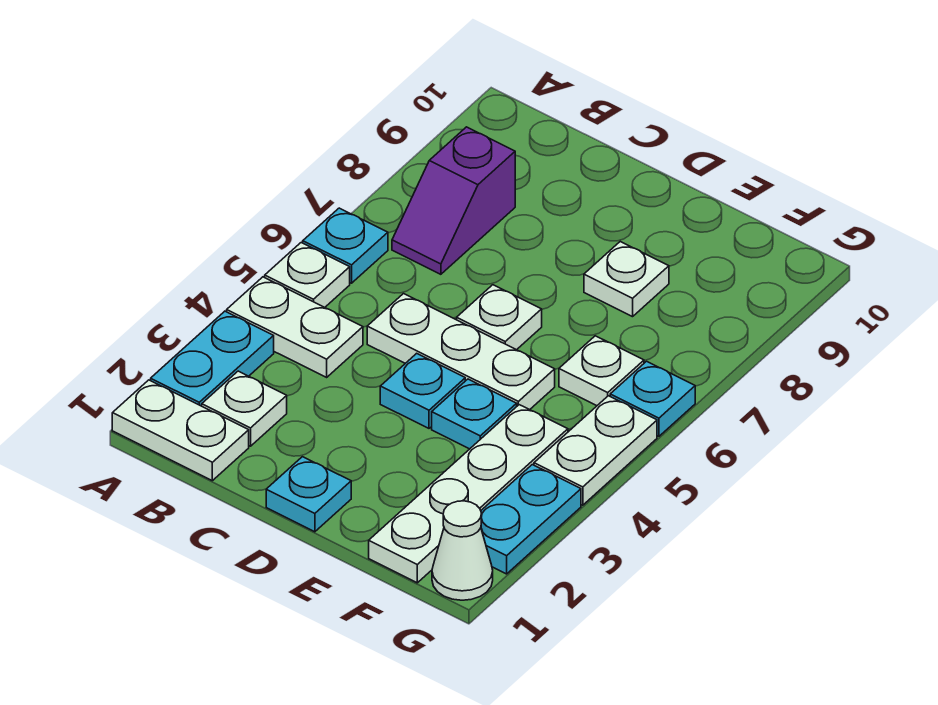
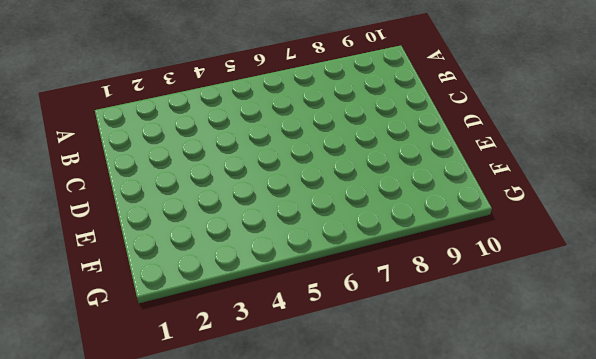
none -> white 1x2 plate [112,380,249,481]
none -> cyan 1x2 plate [151,311,274,406]
none -> white 1x2 plate [227,277,363,377]

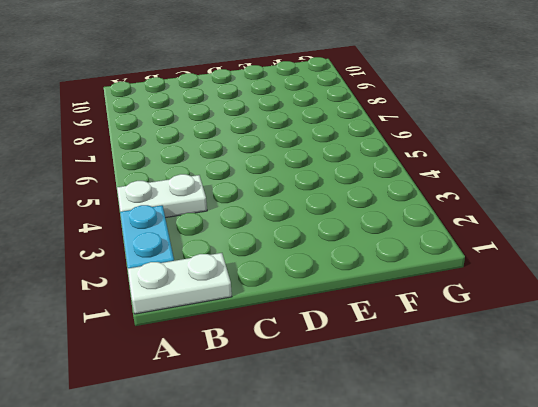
none -> white 1x1 plate [265,243,350,307]
none -> cyan 1x1 plate [303,208,388,283]
none -> white 1x1 plate [202,371,287,446]

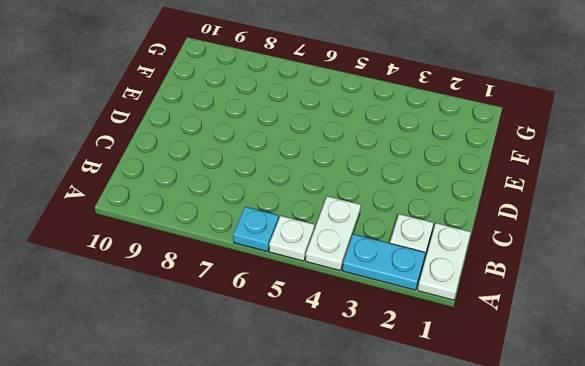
none -> purple 1x2 slope [392,127,515,274]
none -> white 1x3 plate [367,294,555,410]
none -> cyan 1x1 plate [266,457,351,532]

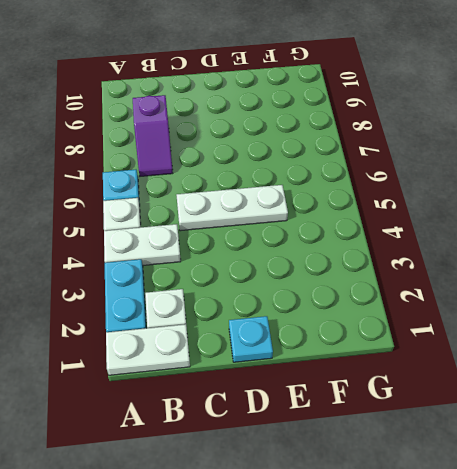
none -> cyan 1x1 plate [380,353,465,428]
none -> white 1x1 plate [457,285,542,350]
none -> cyan 1x1 plate [432,379,517,449]

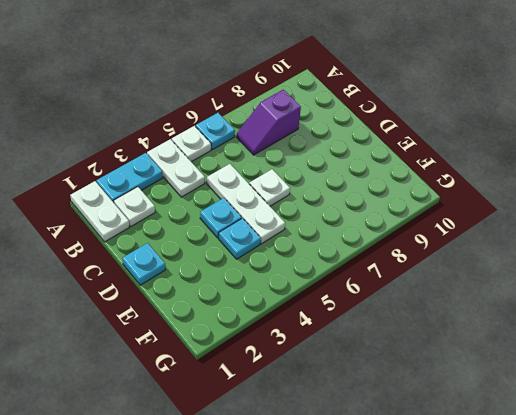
none -> white 1x1 plate [584,242,669,317]
none -> white 1x4 plate [369,405,568,583]
none -> white 1x1 plate [559,336,644,406]

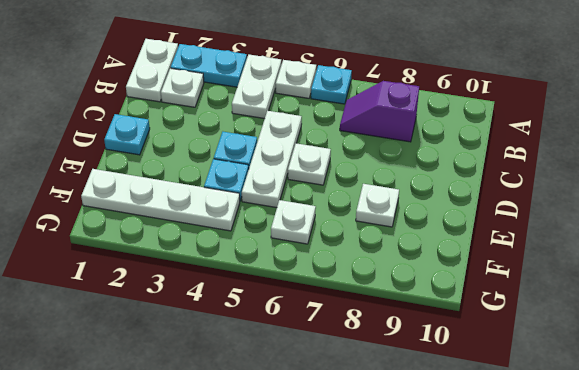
none -> white 1x1 cone [432,501,493,600]
none -> cyan 1x2 plate [481,465,581,574]
none -> white 1x2 plate [534,396,657,505]

